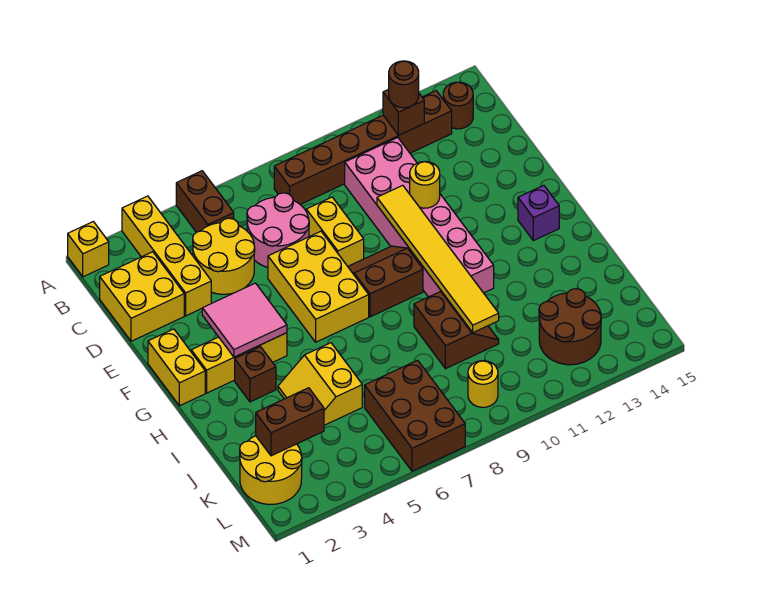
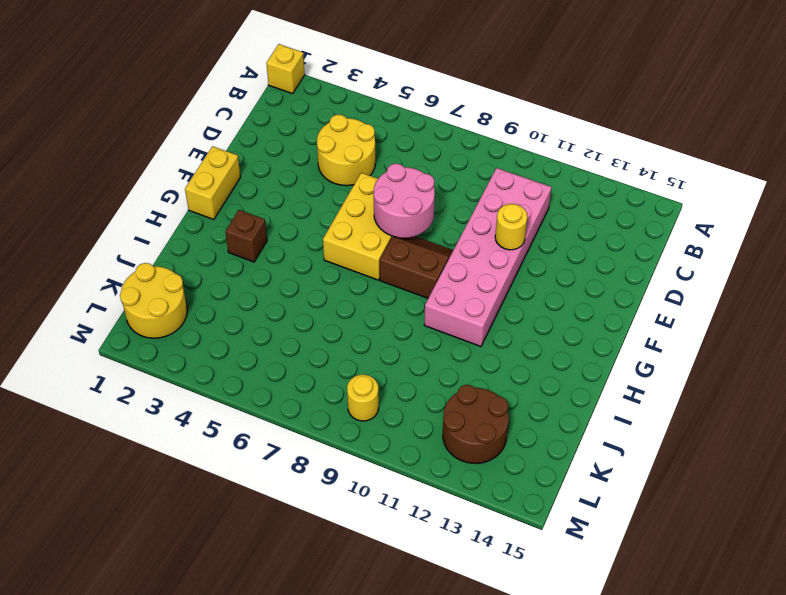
pink 2x2 round brick [374,164,435,238] -> pink 2x2 round brick moved to [247,193,309,267]
none -> yellow 1x4 brick [122,196,211,316]
none -> brown 1x2 brick [176,171,234,232]
none -> brown 1x6 brick [274,91,452,204]

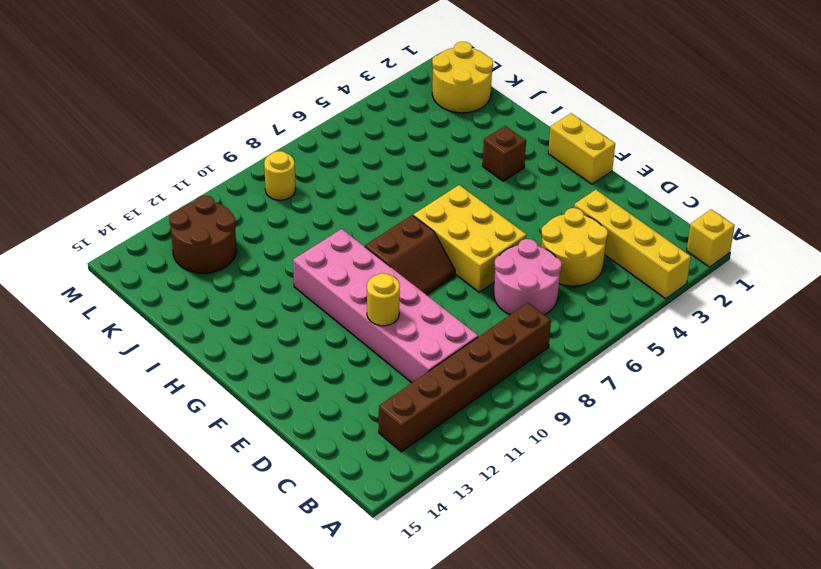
none -> brown 1x2 brick [176,171,234,232]
none -> brown 1x1 round brick [443,82,473,129]
none -> yellow 2x2 brick [100,252,184,341]

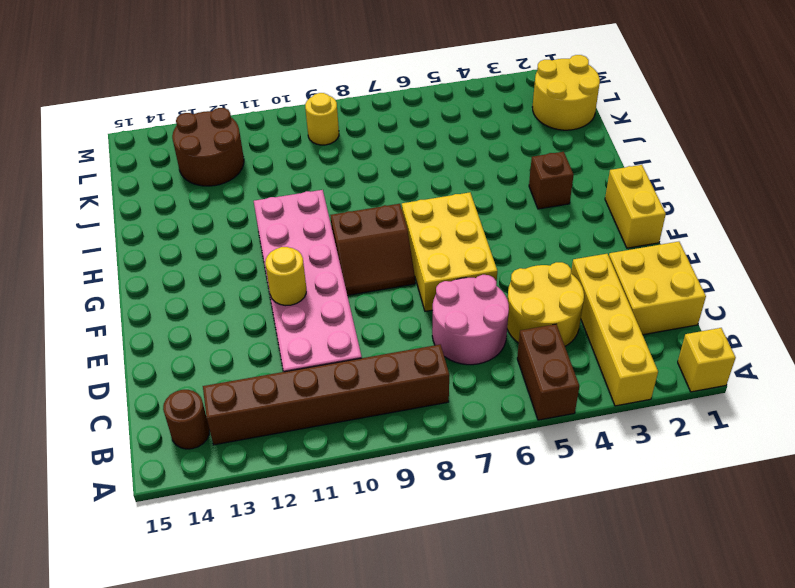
none -> yellow 1x2 brick [306,197,364,266]
none -> yellow 1x3 brick [191,333,287,393]
none -> purple 1x1 brick [518,185,559,241]

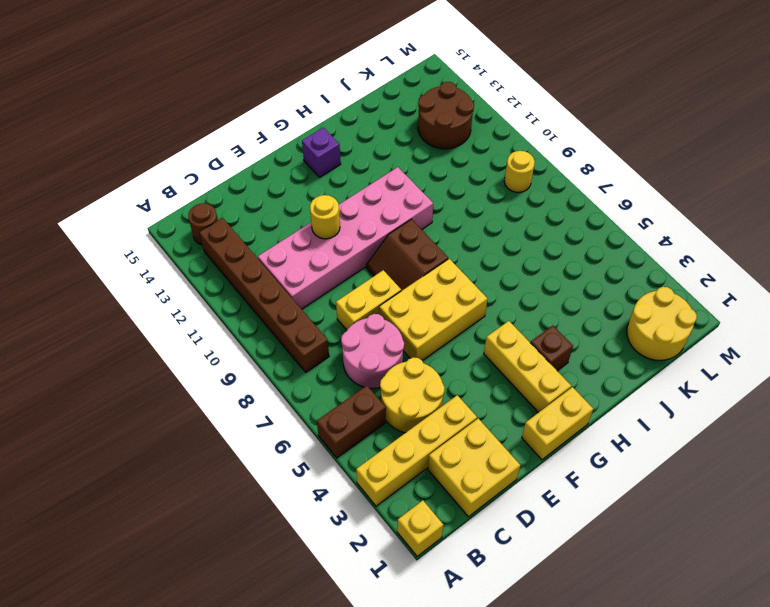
none -> yellow 2x2 slope [278,343,362,425]
none -> brown 2x2 slope [414,292,499,369]
none -> brown 2x3 brick [365,360,465,471]

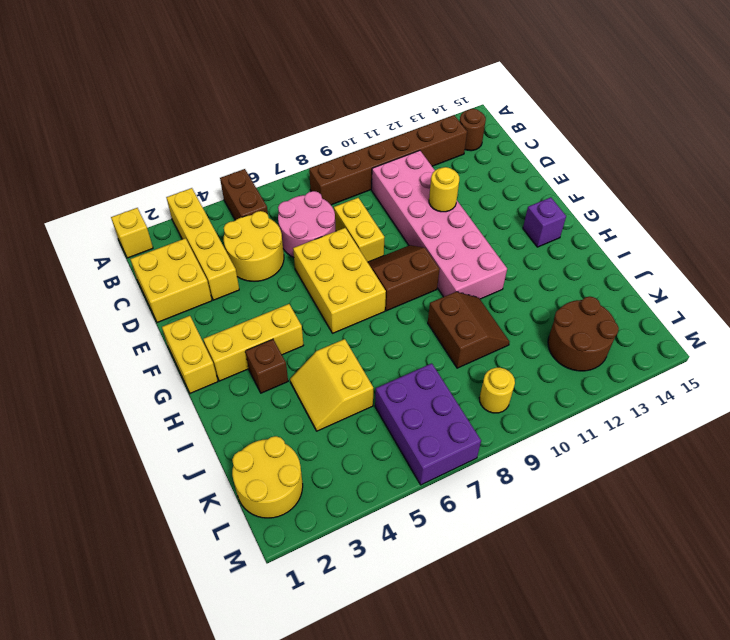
purple 2x3 brick [375,363,481,485] -> brown 2x3 brick [365,360,465,471]
none -> brown 1x1 brick [383,89,424,135]
none -> yellow 1x6 tile [377,185,499,332]
none -> pink 2x2 tile [202,283,287,357]

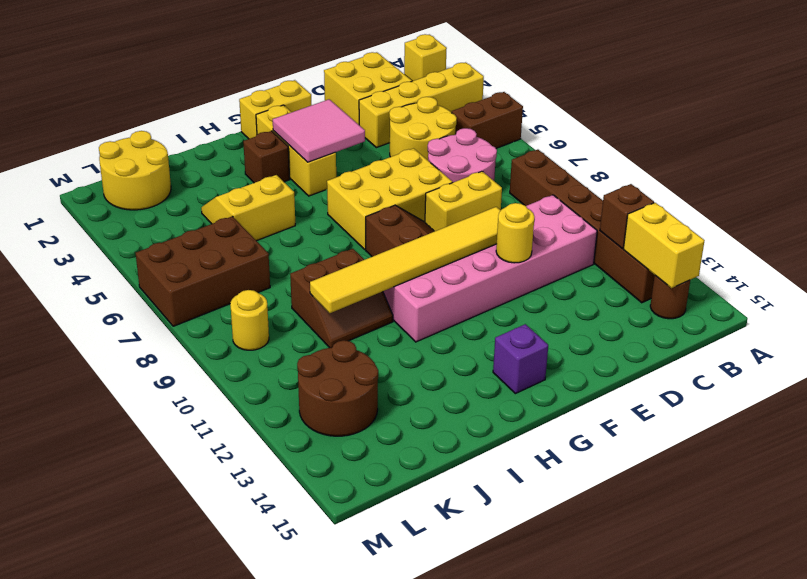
yellow 1x2 brick [623,203,705,288] -> none
none -> brown 1x2 brick [256,388,324,456]
none -> brown 1x1 round brick [389,61,419,108]

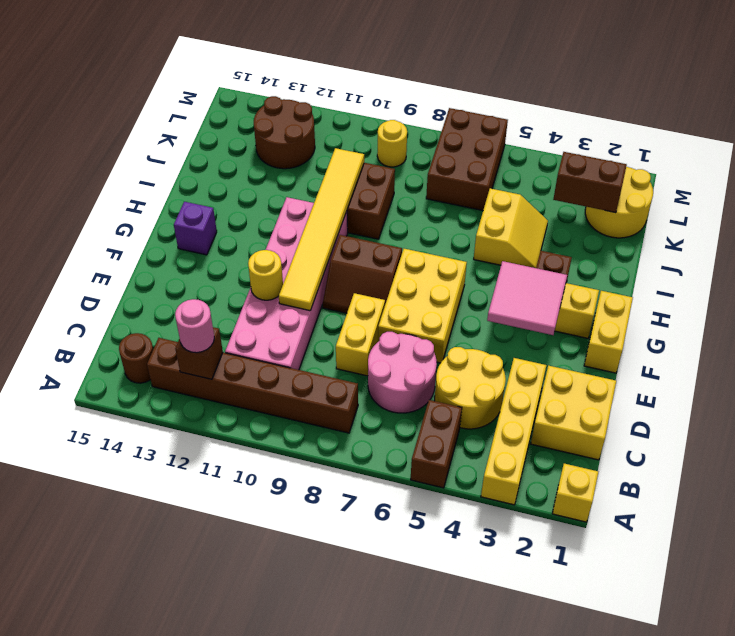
pink 1x1 round brick [175,299,214,353] -> brown 1x1 round brick [389,61,419,108]

